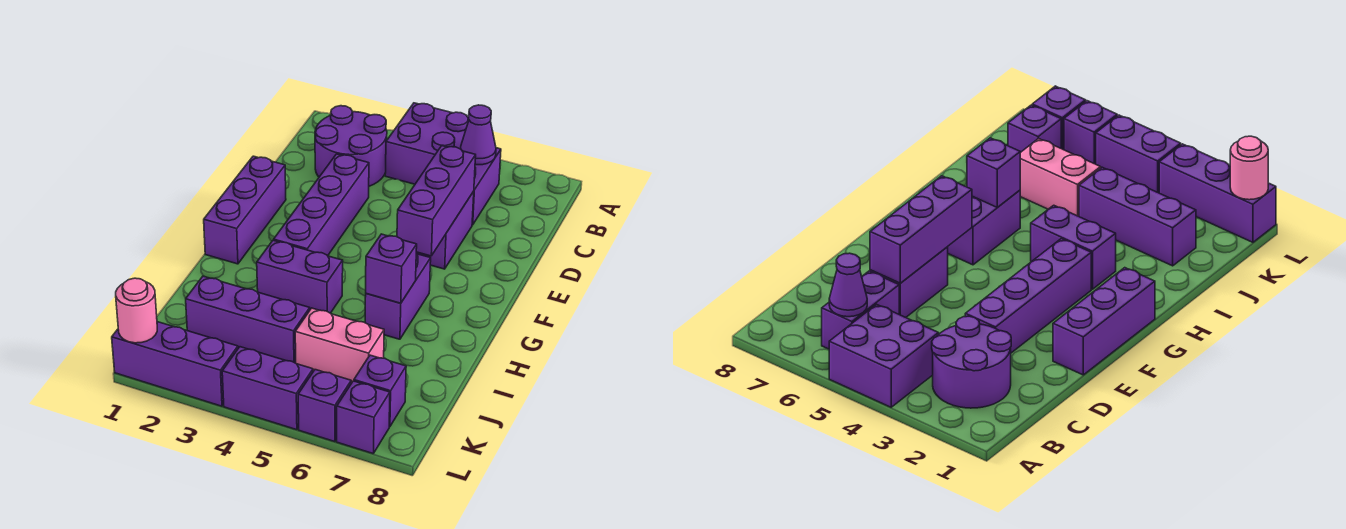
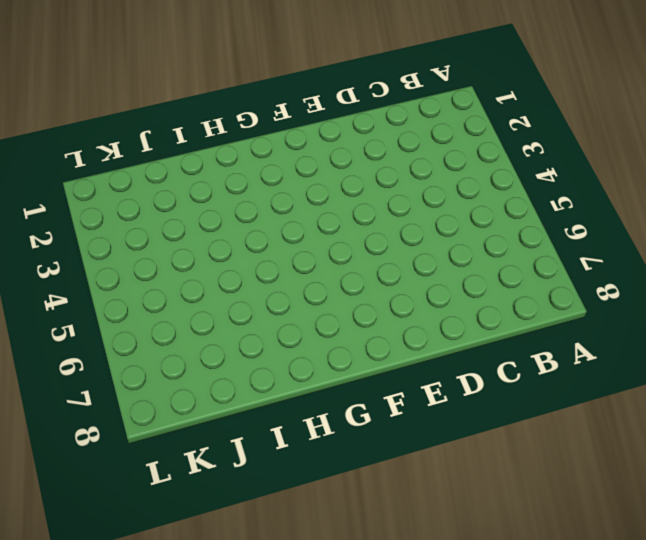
none -> purple 2x2 brick [385,103,469,184]
none -> purple 2x2 round brick [315,106,387,186]
none -> purple 1x2 brick [472,148,501,225]

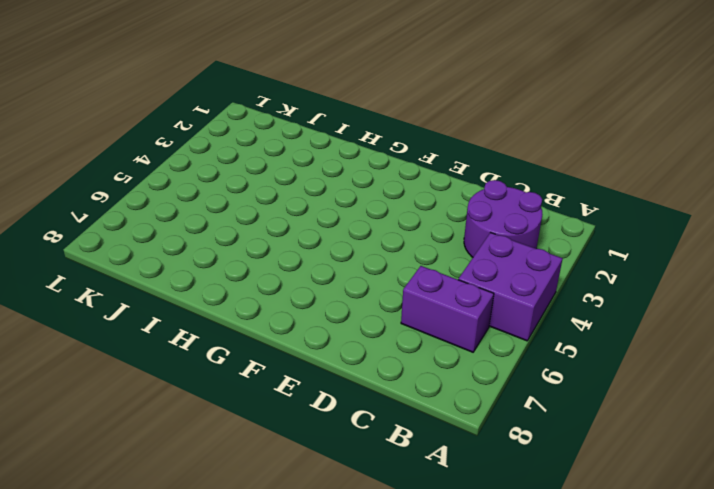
none -> purple 1x4 brick [274,154,369,256]
none -> purple 1x2 brick [416,192,474,269]
none -> purple 1x3 brick [204,156,286,264]

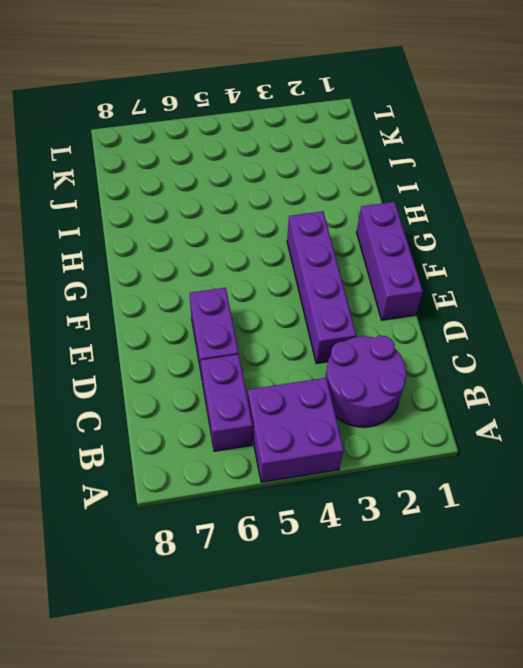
none -> purple 1x2 brick [365,254,431,339]
none -> purple 1x2 brick [257,240,343,313]
none -> purple 1x3 brick [186,276,310,363]

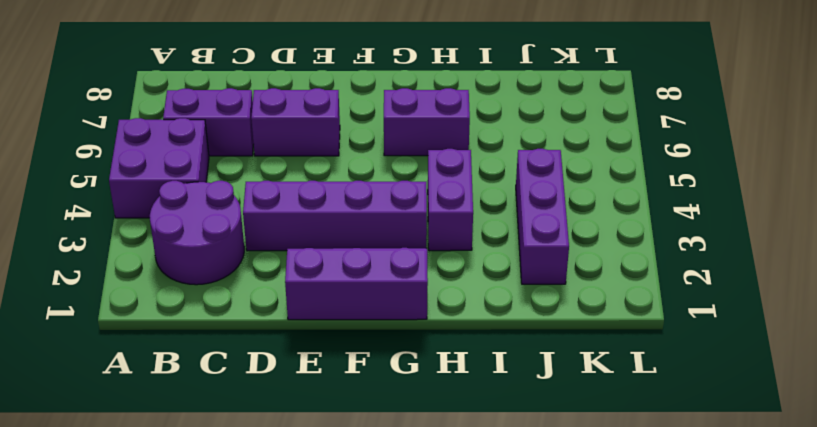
none -> pink 1x2 brick [295,308,384,383]
none -> purple 1x1 brick [354,355,406,427]
none -> purple 1x3 brick [112,322,238,406]

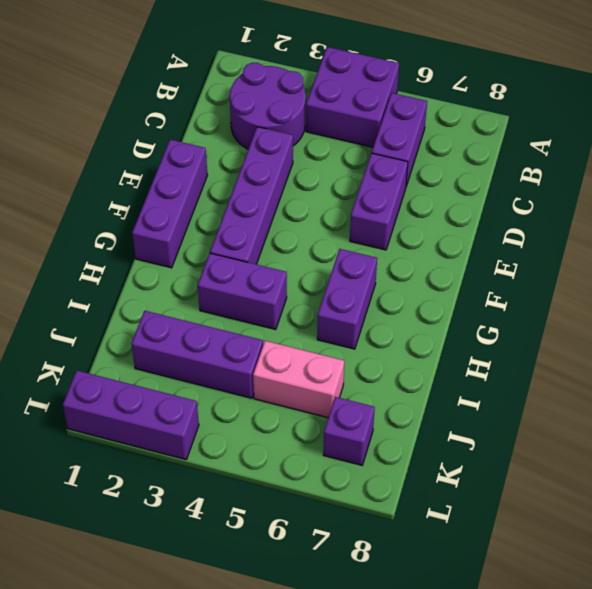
none -> purple 1x2 brick [222,347,313,430]
none -> purple 1x1 brick [298,370,351,442]
none -> purple 1x1 brick [337,381,390,453]

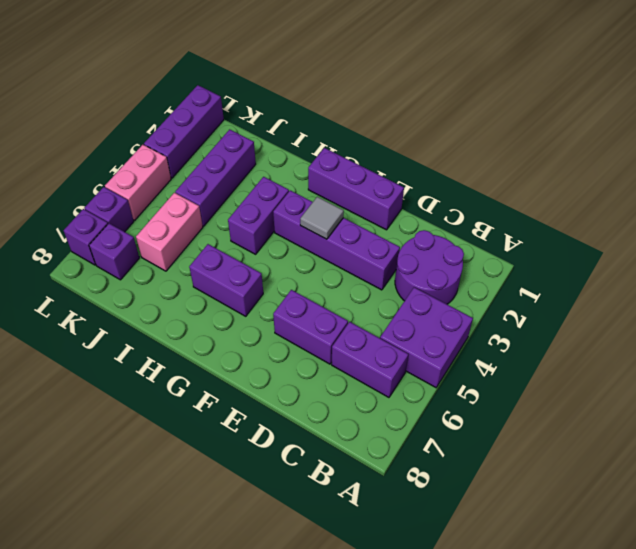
grey 1x1 tile [300,197,344,239] -> none
pink 1x2 brick [105,145,171,220] -> purple 1x2 brick [222,347,313,430]
none -> purple 1x1 cone [461,105,496,165]
none -> purple 1x3 brick [397,146,476,256]
none -> purple 1x1 brick [366,234,417,303]

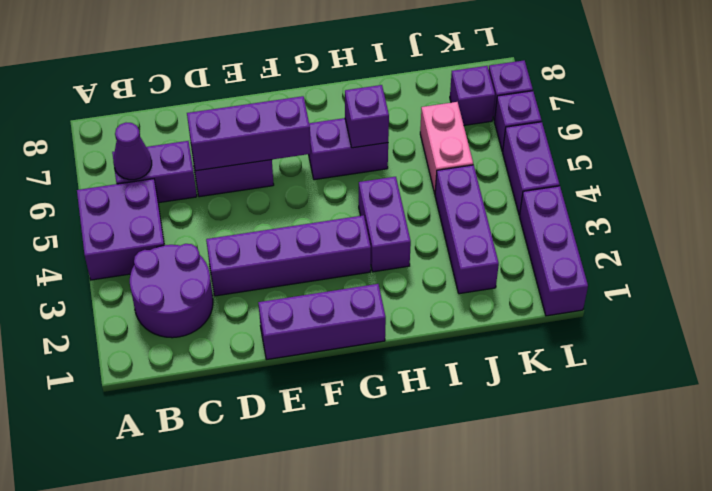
none -> pink 1x1 round brick [116,278,157,343]

